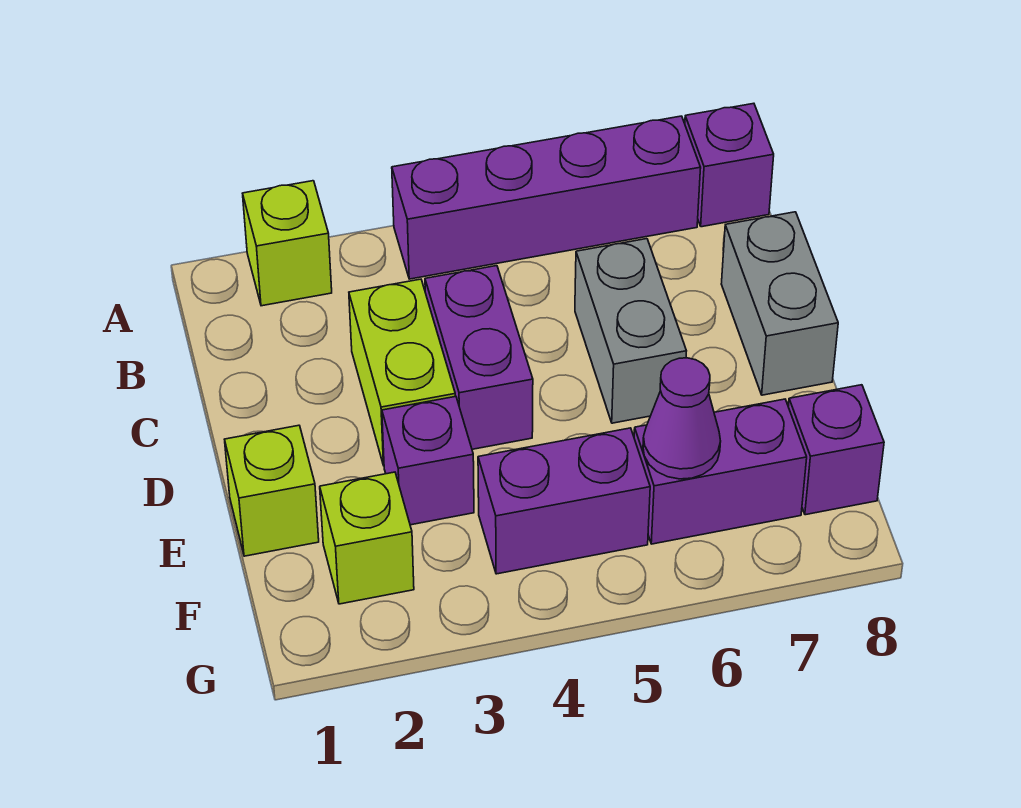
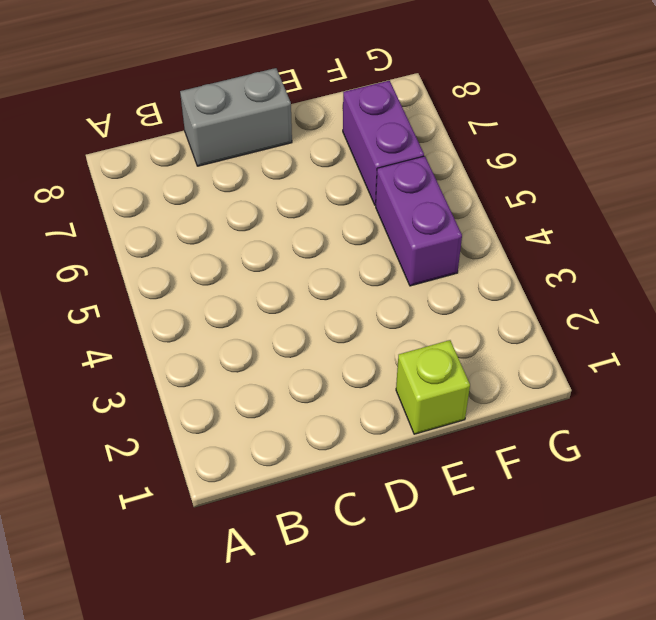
none -> lime 1x1 brick [242,181,332,306]
none -> purple 1x4 brick [392,116,701,279]
none -> purple 1x1 brick [685,103,774,227]

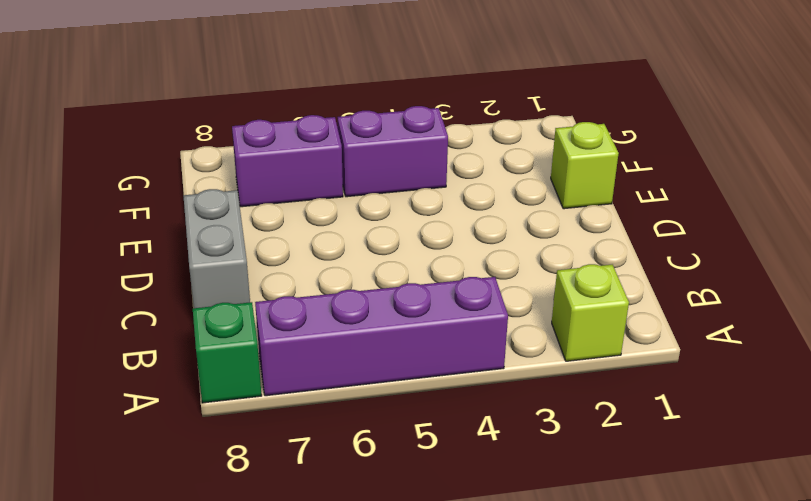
green 1x1 brick [193,302,262,403] -> purple 1x1 brick [685,103,774,227]
none -> lime 1x2 brick [349,279,455,466]
none -> purple 1x2 brick [425,266,533,449]
none -> grey 1x2 brick [575,239,686,423]

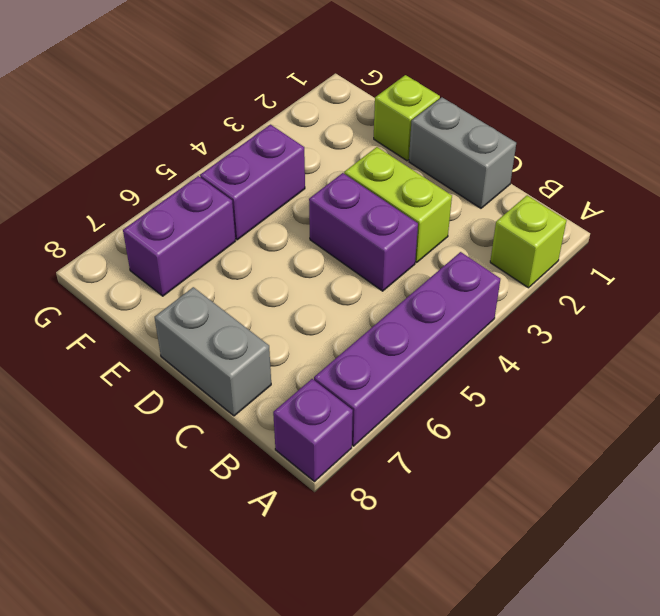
grey 1x2 brick [409,97,516,208] -> grey 1x2 brick moved to [575,239,686,423]
none -> purple 1x1 brick [382,396,474,525]
none -> lime 1x1 brick [320,472,414,604]
none -> purple 1x1 brick [788,385,884,515]

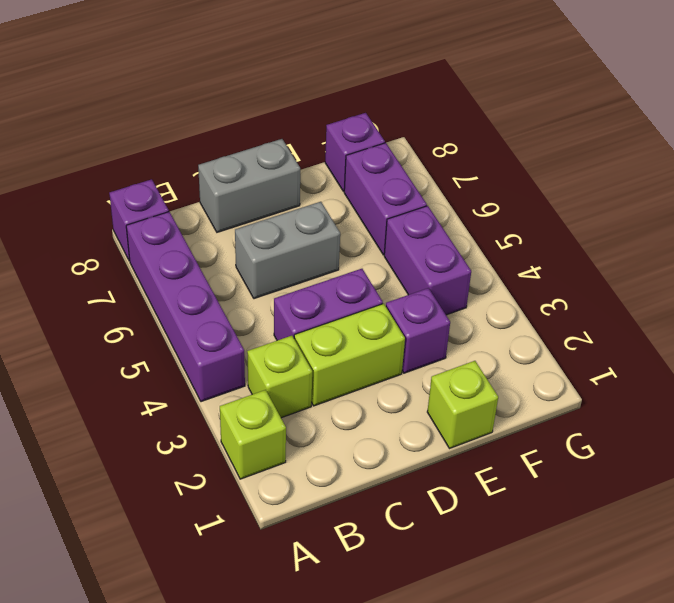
lime 1x1 brick [247,336,312,418] -> lime 1x1 brick moved to [320,472,414,604]
none -> purple 1x1 cone [643,358,721,479]

